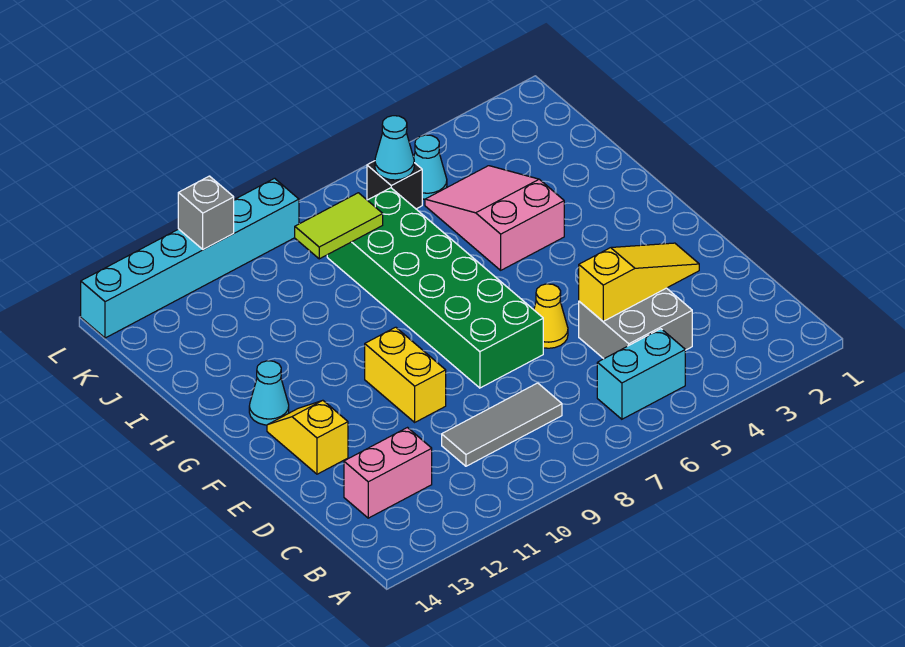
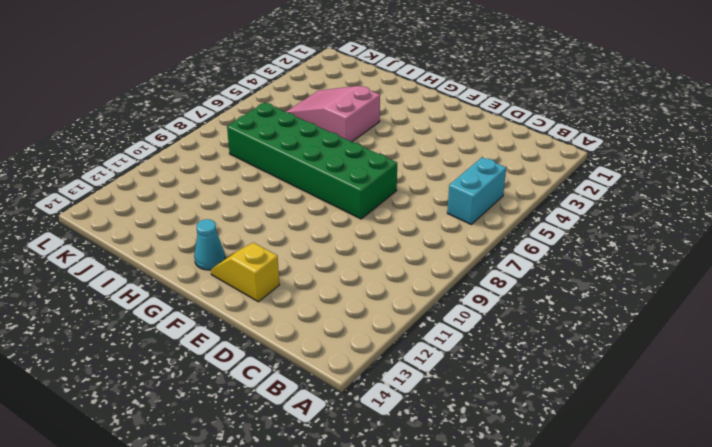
none -> grey 2x2 brick [579,288,692,359]
none -> grey 1x3 tile [442,383,562,466]
none -> pink 1x2 brick [344,428,432,518]

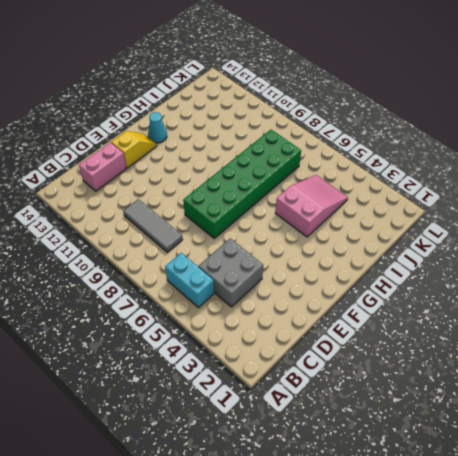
pink 1x2 brick [79,143,126,191] -> pink 1x2 brick turned to [344,428,432,518]
none -> yellow 1x1 cone [534,284,568,348]
none -> yellow 1x2 brick [365,327,446,422]
none -> cyan 1x1 cone [414,135,447,199]

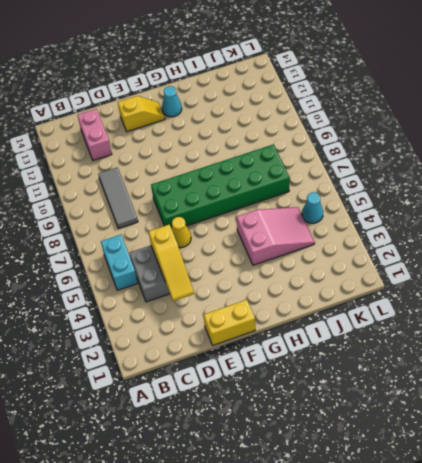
yellow 1x2 brick [204,300,255,345] -> yellow 1x2 brick moved to [365,327,446,422]
none -> black 1x1 brick [367,161,422,209]
none -> cyan 1x6 brick [81,178,299,338]
none -> lime 1x2 tile [295,193,383,259]

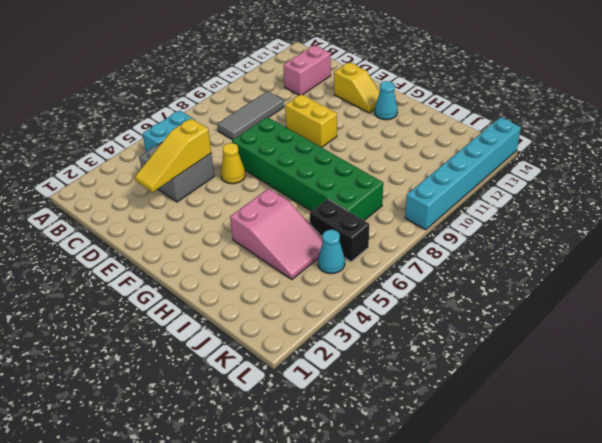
black 1x2 brick [310,199,369,262] -> black 1x1 brick [367,161,422,209]
none -> lime 1x2 tile [295,193,383,259]
none -> cyan 1x1 cone [375,116,414,180]
none -> grey 1x1 brick [178,176,234,250]

